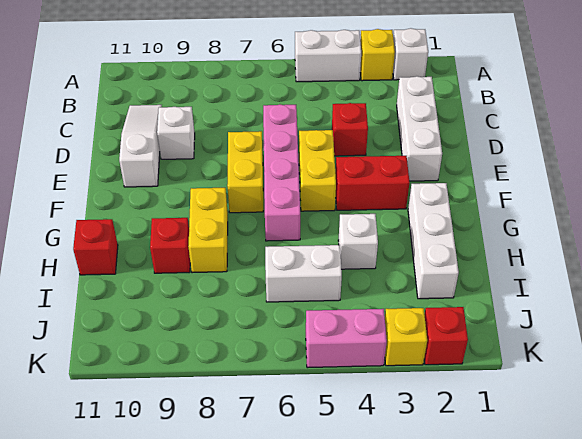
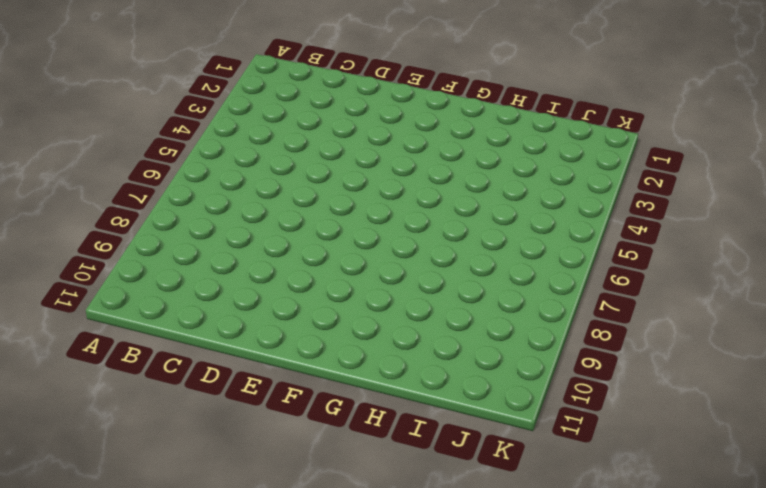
none -> white 1x1 brick [393,28,428,80]
none -> yellow 1x1 brick [360,29,395,81]
none -> white 1x2 brick [295,30,361,82]

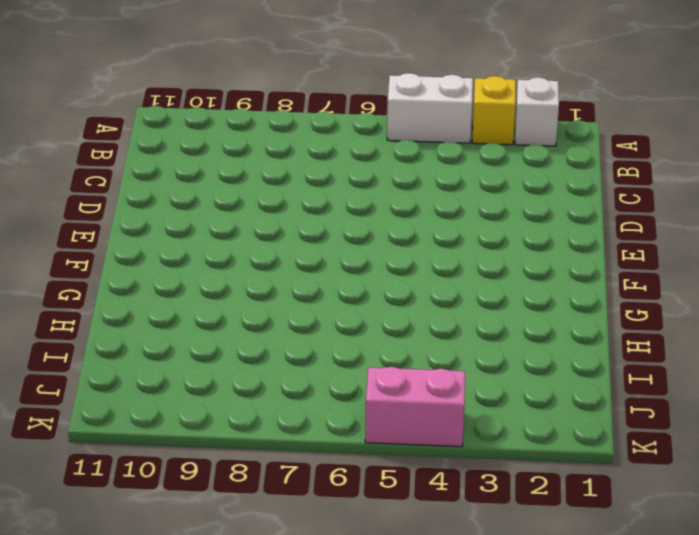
none -> white 1x3 brick [397,76,442,181]
none -> white 1x3 slope [119,105,162,187]
none -> red 1x1 brick [332,103,368,156]

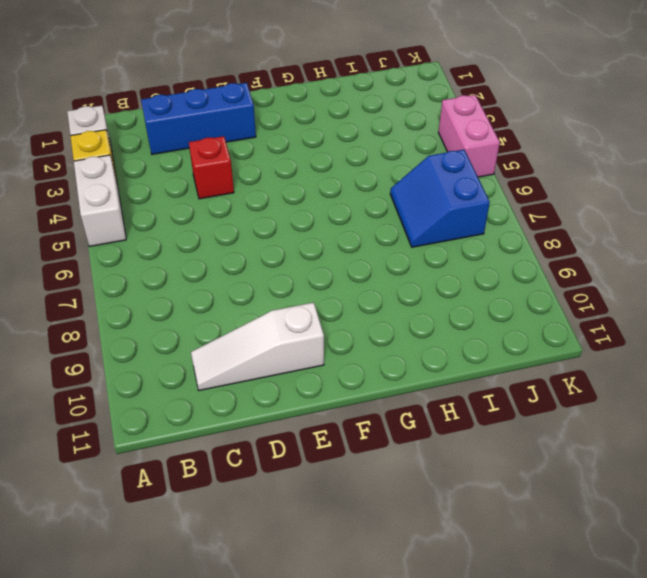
blue 1x3 brick [141,83,256,154] -> white 1x3 brick [397,76,442,181]
blue 2x2 slope [390,150,490,247] -> white 1x2 brick [265,245,342,302]
none -> pink 1x4 brick [263,104,300,241]
none -> white 1x1 brick [157,107,195,159]
none -> yellow 1x2 brick [299,130,336,211]

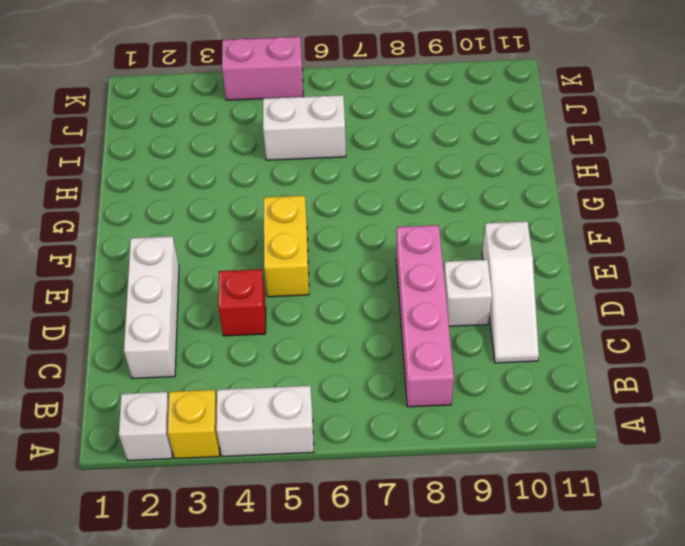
pink 1x4 brick [396,225,454,407] -> pink 1x4 brick moved to [263,104,300,241]
none -> yellow 1x2 brick [227,131,263,213]
none -> red 1x2 brick [335,156,410,210]
none -> white 1x3 brick [408,183,459,299]

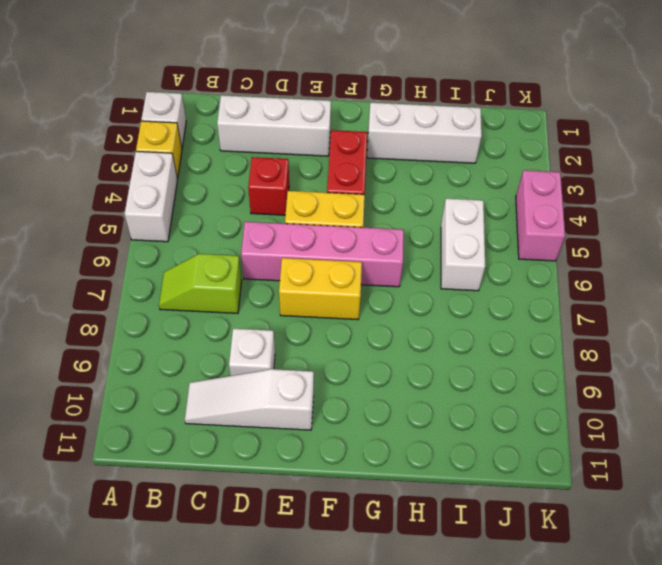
lime 1x2 slope [159,254,242,313] -> none
none -> yellow 1x2 brick [188,188,228,273]
none -> white 1x1 brick [338,214,378,269]
none -> red 1x1 brick [150,218,190,273]

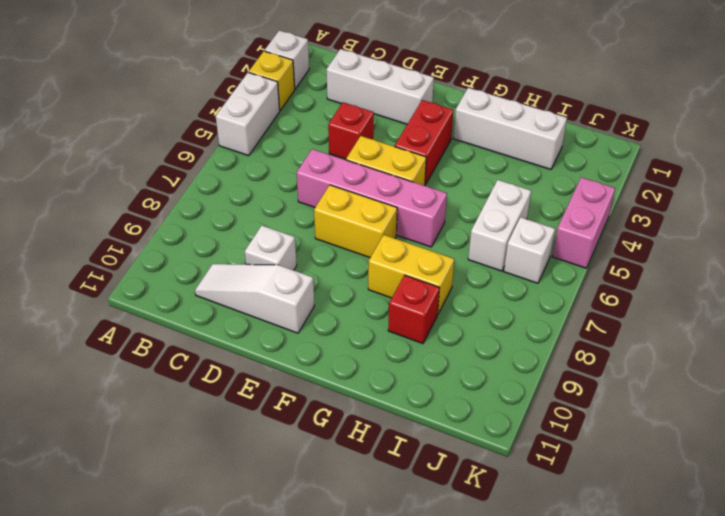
white 1x1 brick [504,217,555,283] -> white 1x1 brick moved to [338,214,378,269]
none -> red 1x1 brick [73,219,118,275]
none -> red 1x1 brick [424,307,468,365]
none -> yellow 1x1 brick [385,308,427,366]

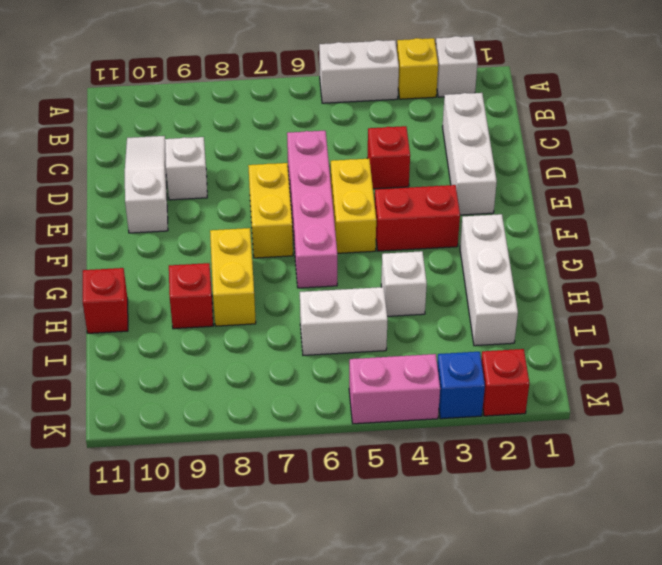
blue 1x1 brick [437,352,485,419] -> yellow 1x1 brick [385,308,427,366]

